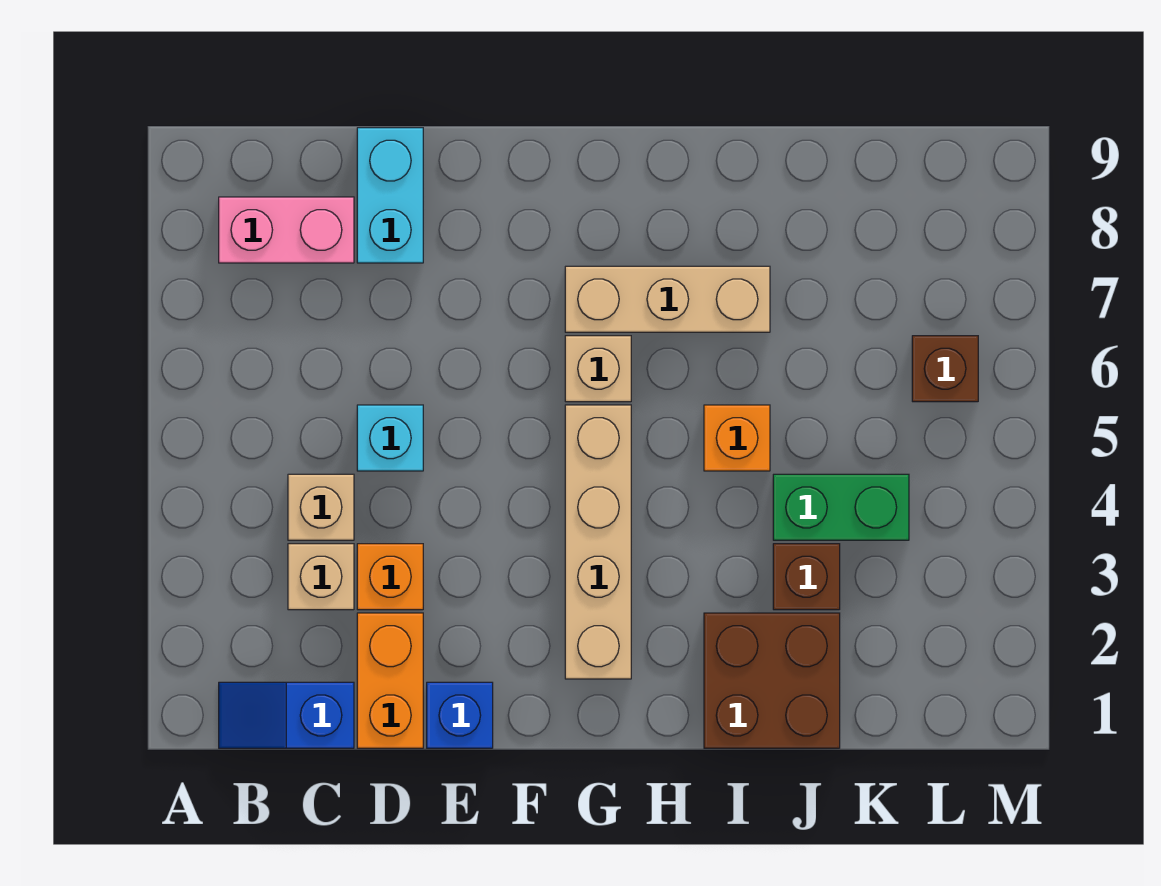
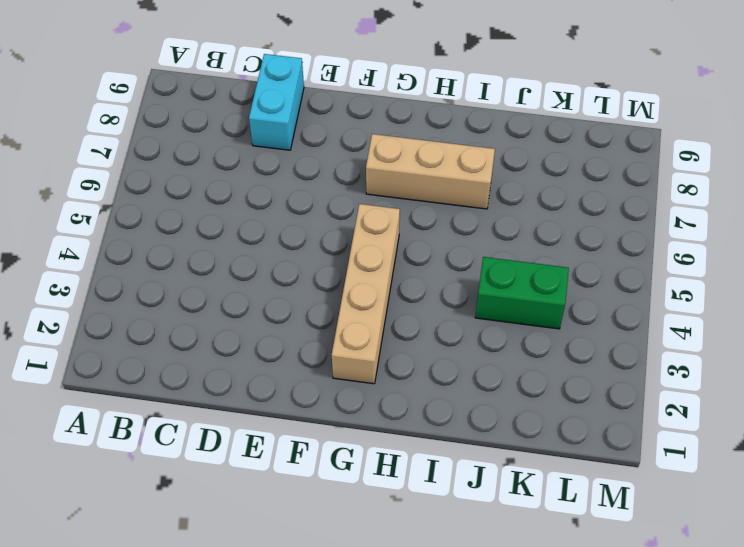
none -> blue 1x2 slope [219,682,354,748]
none -> pink 1x2 brick [219,197,354,263]
none -> tan 1x1 brick [288,544,354,610]

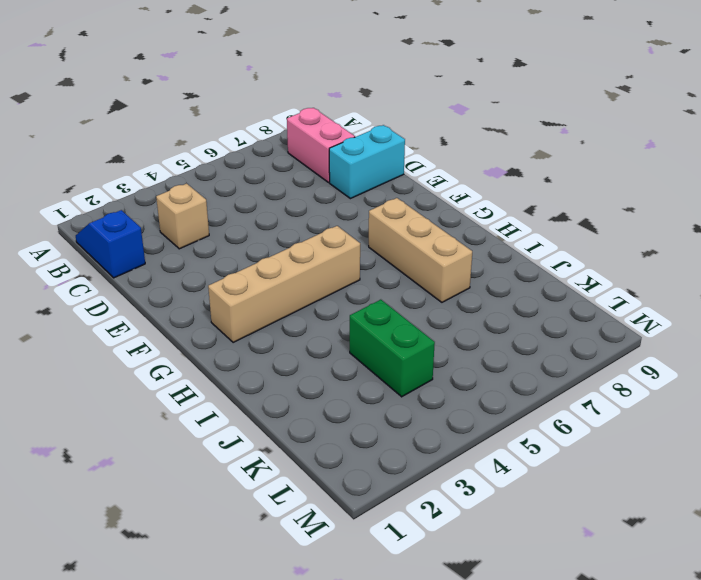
none -> tan 1x1 brick [288,474,354,540]
none -> orange 1x2 brick [357,613,423,748]
none -> orange 1x1 brick [357,544,423,610]

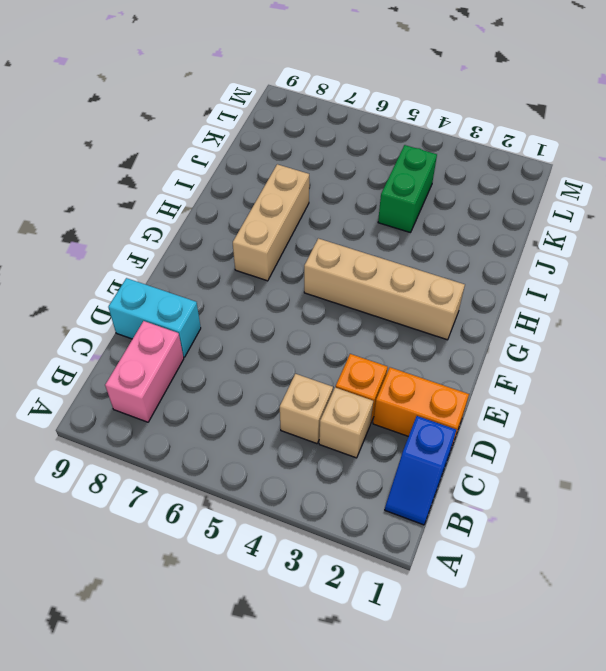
none -> cyan 1x1 brick [357,405,423,471]
none -> blue 1x1 brick [427,682,493,748]
none -> tan 1x1 brick [565,336,631,402]

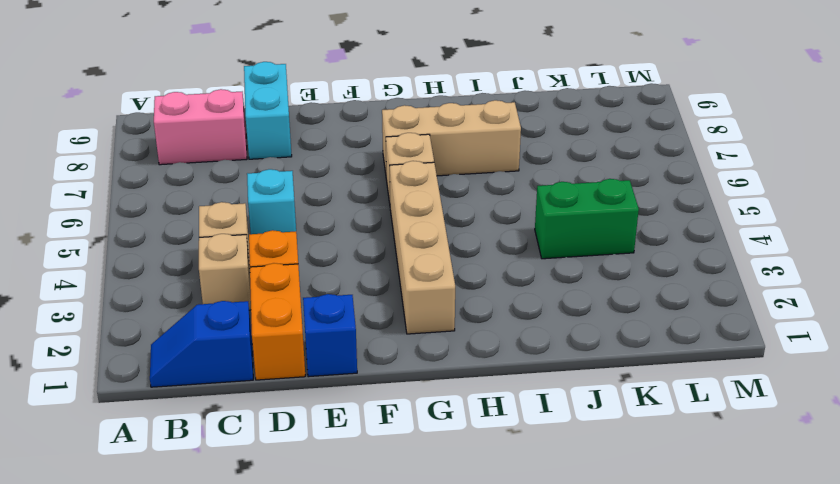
none -> brown 2x2 brick [704,613,840,748]
none -> orange 1x1 brick [704,405,770,471]
none -> brown 1x1 brick [773,544,840,610]

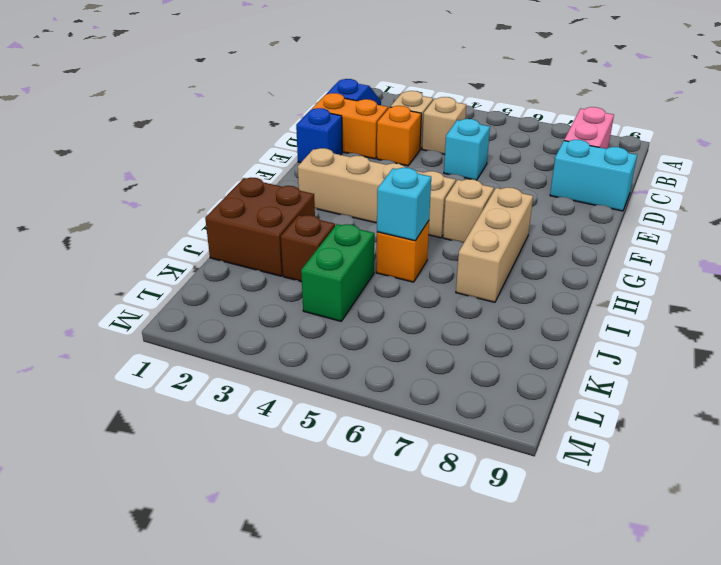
cyan 1x1 brick [377,168,431,241] -> none
none -> brown 1x1 brick [912,336,978,402]

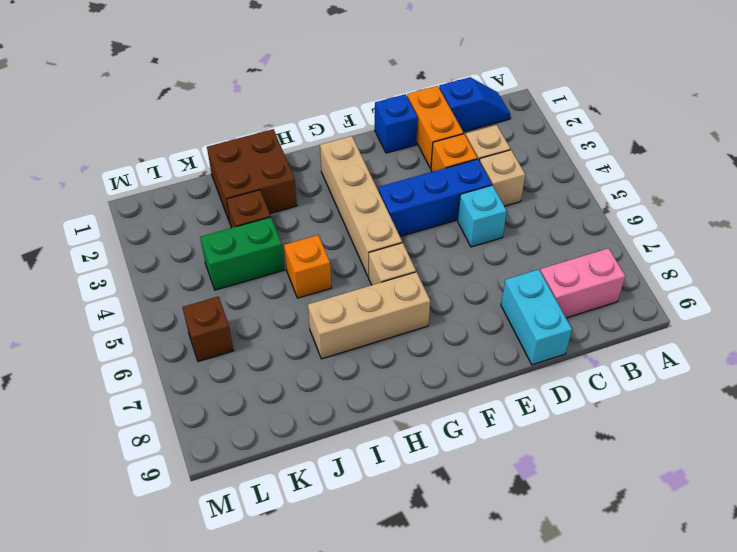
blue 1x3 brick [378,159,492,236] -> none

